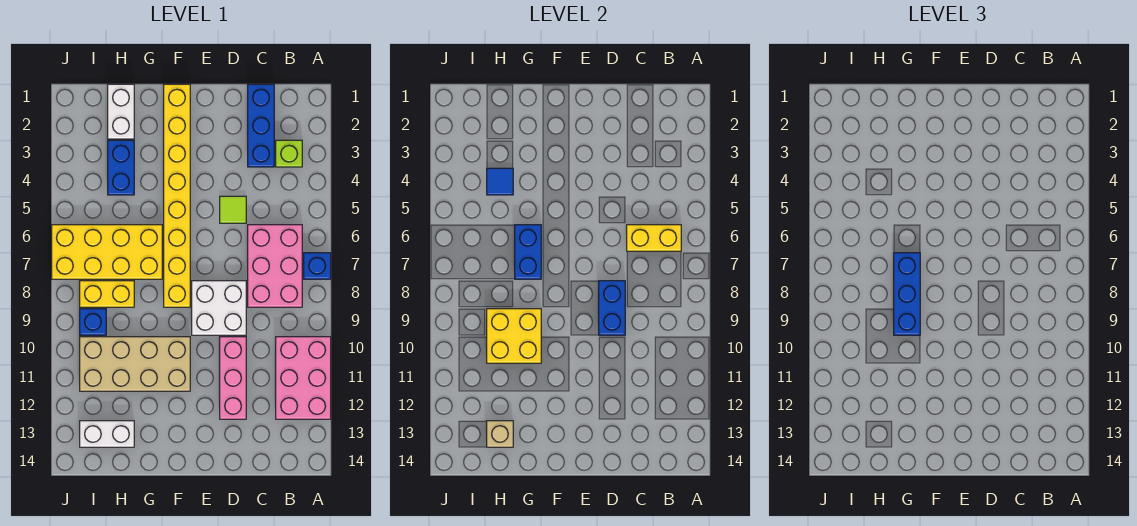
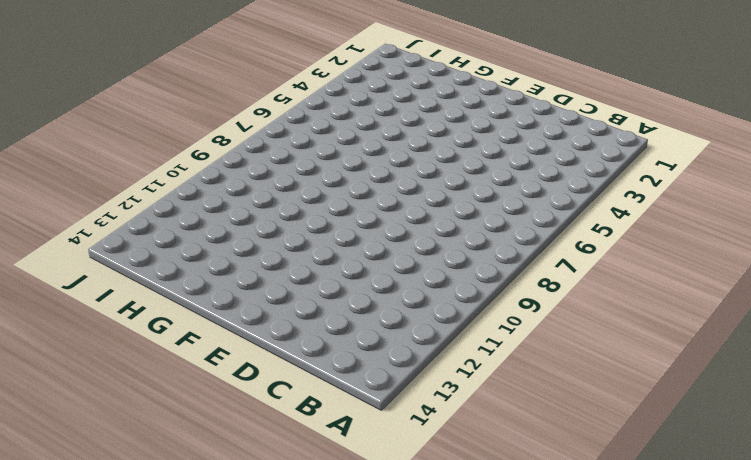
none -> blue 1x1 brick [304,253,331,279]
none -> pink 2x3 brick [276,337,331,419]
none -> lime 1x1 brick [276,140,302,167]

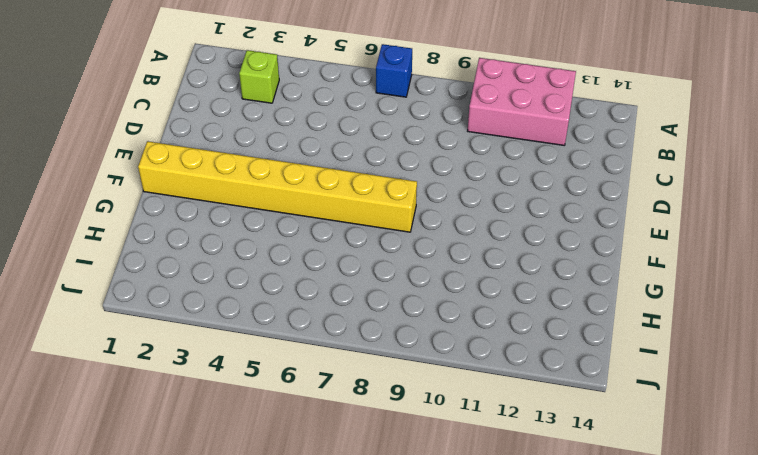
none -> pink 2x3 brick [248,225,302,307]
none -> blue 1x3 brick [248,84,274,167]
none -> lime 1x1 tile [220,196,246,223]

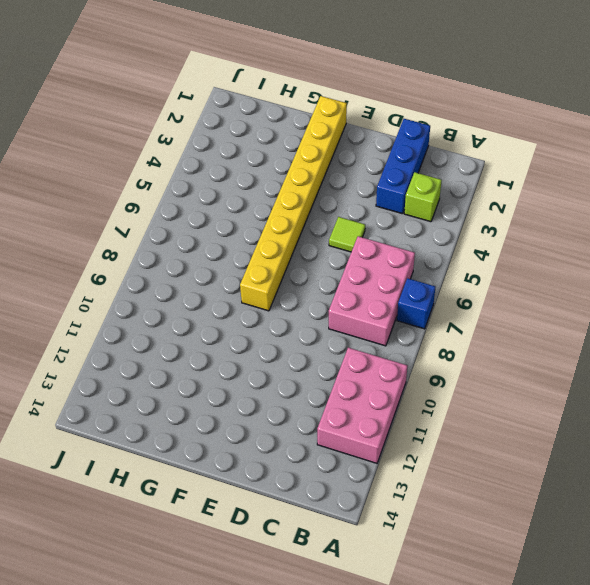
none -> white 2x2 brick [192,281,246,335]
none -> pink 1x3 brick [220,337,246,419]
none -> tan 2x4 brick [80,337,190,391]

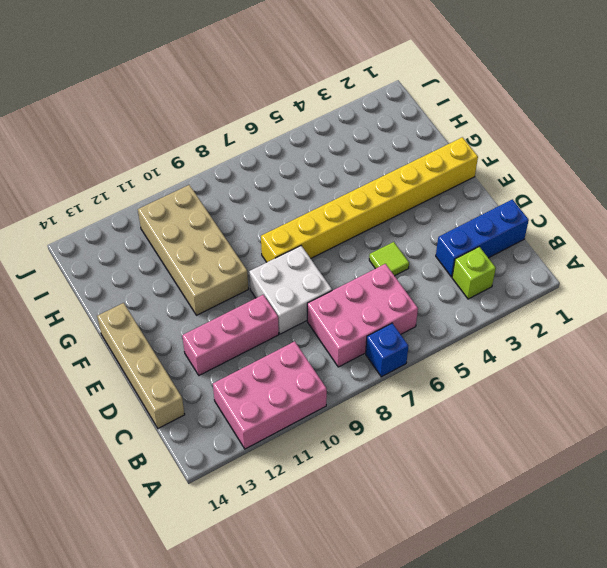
tan 1x4 brick [97,303,185,428] -> none
none -> yellow 2x4 brick [52,225,162,279]
none -> white 1x2 brick [108,84,134,139]
none -> blue 1x2 brick [108,140,134,195]

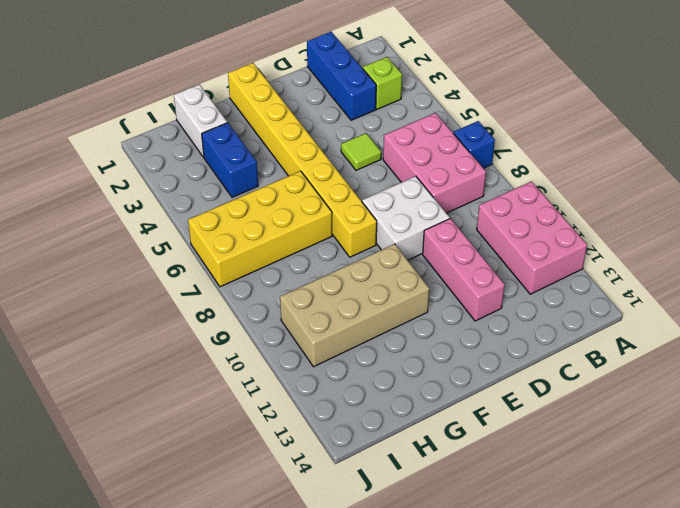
none -> yellow 1x2 brick [80,281,134,307]
none -> white 1x2 brick [80,421,134,447]
none -> blue 1x1 brick [80,309,106,335]

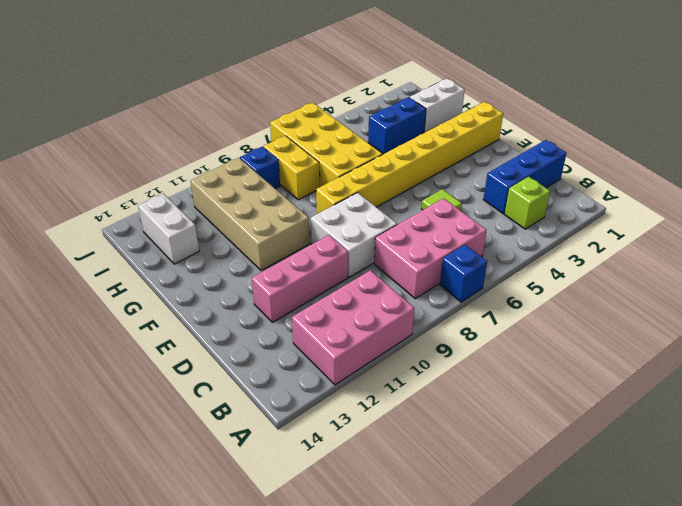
none -> yellow 1x2 brick [627,225,681,251]
none -> blue 1x2 brick [599,281,625,335]
none -> blue 1x2 brick [515,225,541,279]

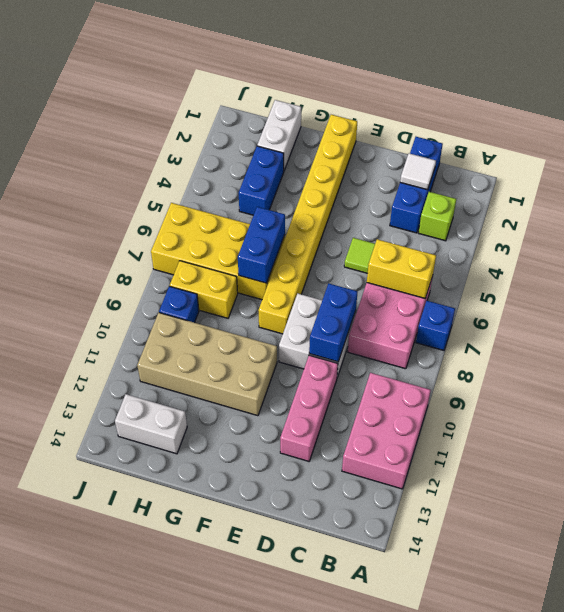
white 1x1 tile [400,153,436,190] -> none
none -> yellow 2x2 brick [487,309,541,363]
none -> blue 1x1 tile [487,168,513,195]
none -> tan 1x1 brick [487,421,513,447]

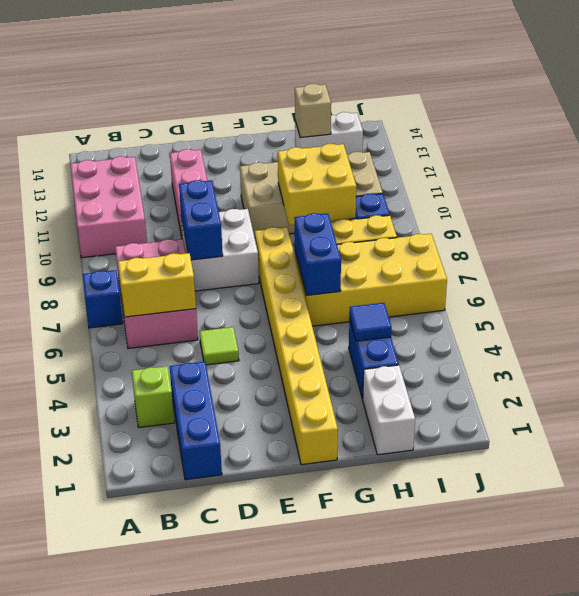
none -> blue 1x3 brick [894,253,920,335]

